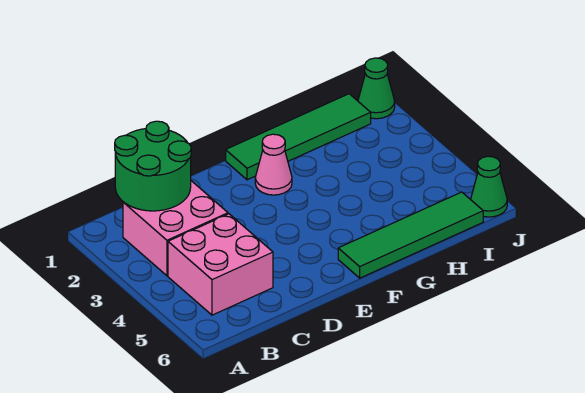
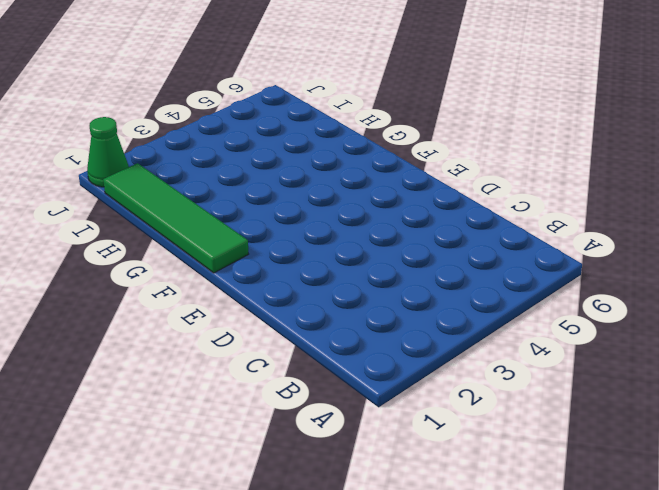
none -> pink 2x2 brick [123,181,228,276]
none -> pink 2x2 brick [168,214,273,315]

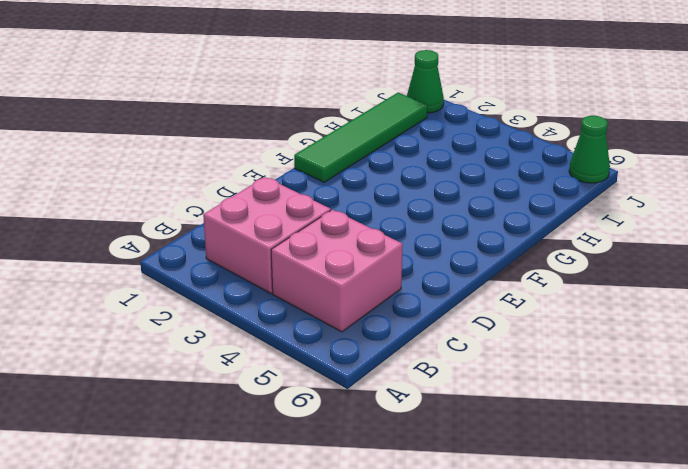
none -> pink 1x1 cone [255,134,292,195]
none -> green 1x4 tile [338,192,483,278]

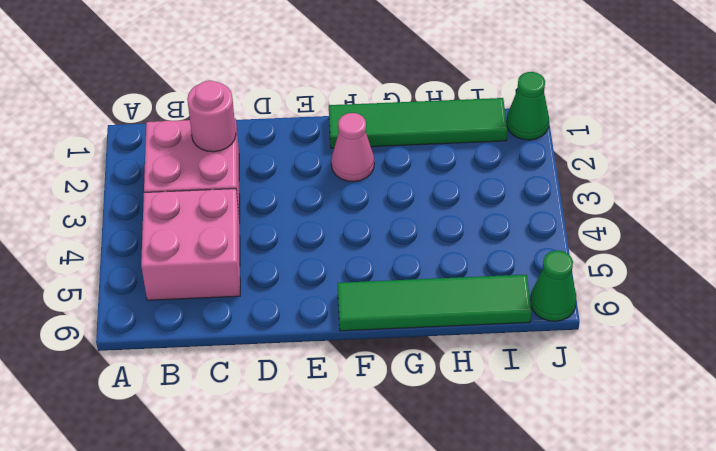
pink 1x1 round brick [187,81,236,152] -> green 2x2 round brick [115,121,191,211]

